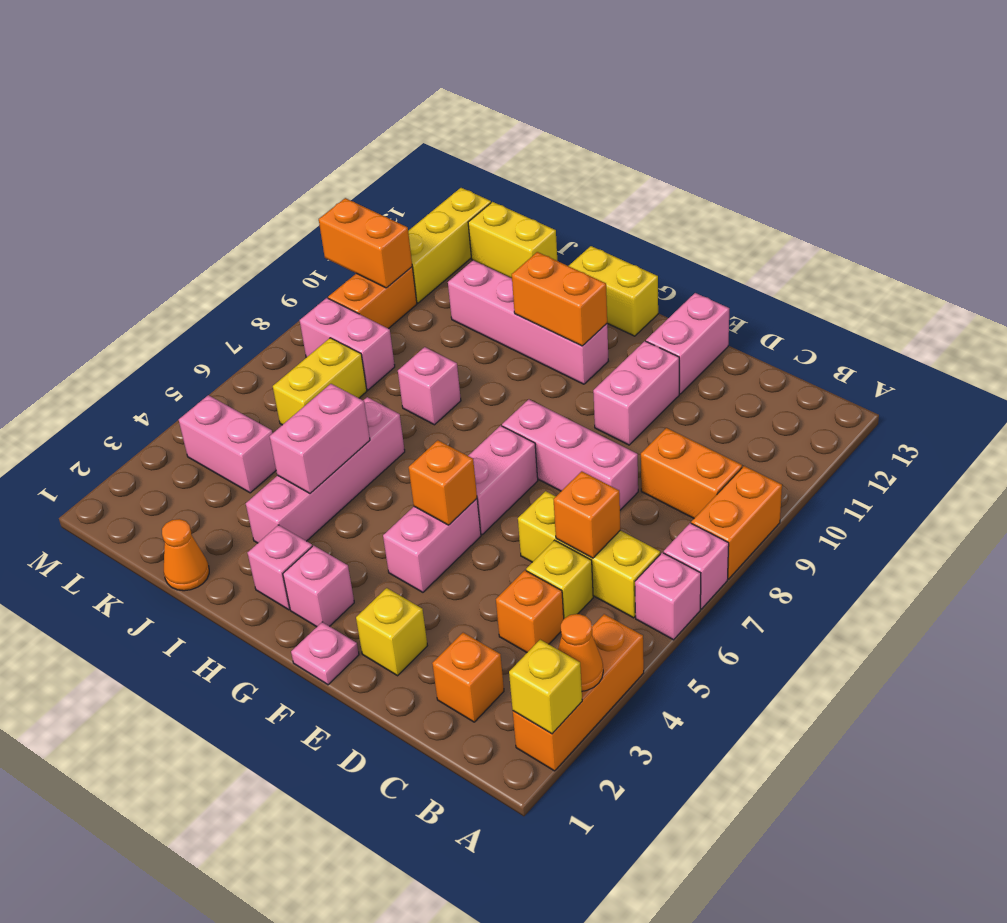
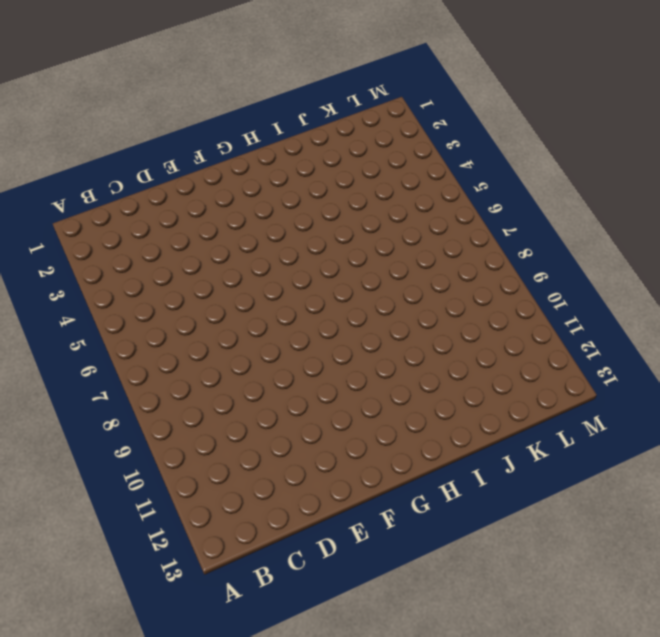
none -> orange 1x3 brick [513,614,644,771]
none -> pink 1x1 brick [635,553,701,640]
none -> pink 1x1 brick [664,523,729,609]
none -> orange 1x2 brick [691,466,782,579]

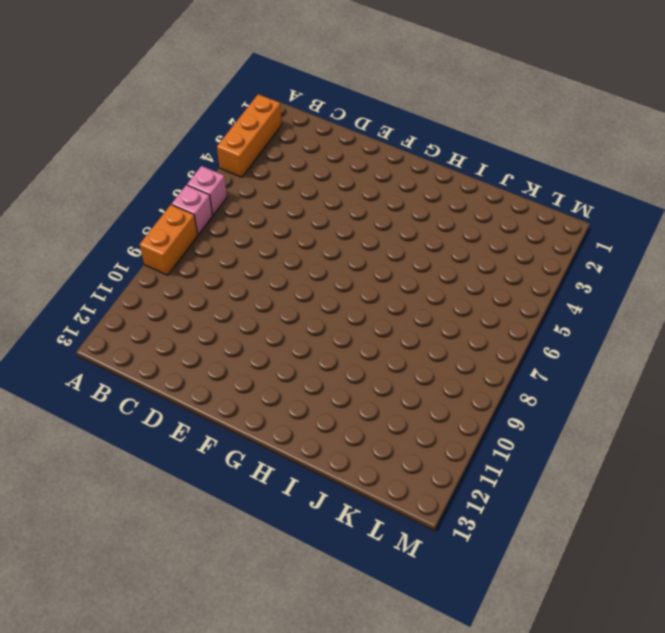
none -> yellow 1x3 brick [518,491,660,618]
none -> orange 1x2 brick [641,428,742,518]
none -> orange 1x1 brick [432,633,504,722]
none -> orange 1x1 brick [496,570,564,652]

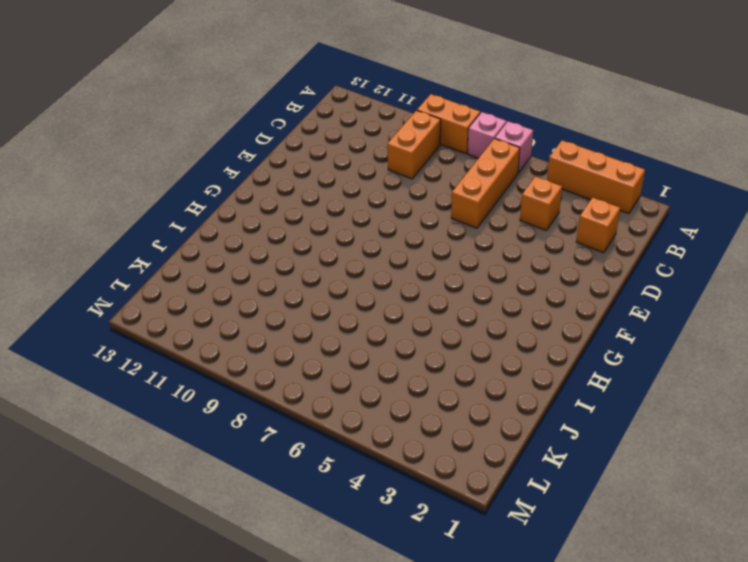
orange 1x3 brick [451,139,520,228] -> yellow 1x3 brick [518,491,660,618]
none -> yellow 1x1 brick [526,540,593,618]
none -> pink 1x3 brick [502,399,638,510]
none -> yellow 1x1 brick [356,588,428,676]
none -> pink 1x2 brick [593,341,679,445]

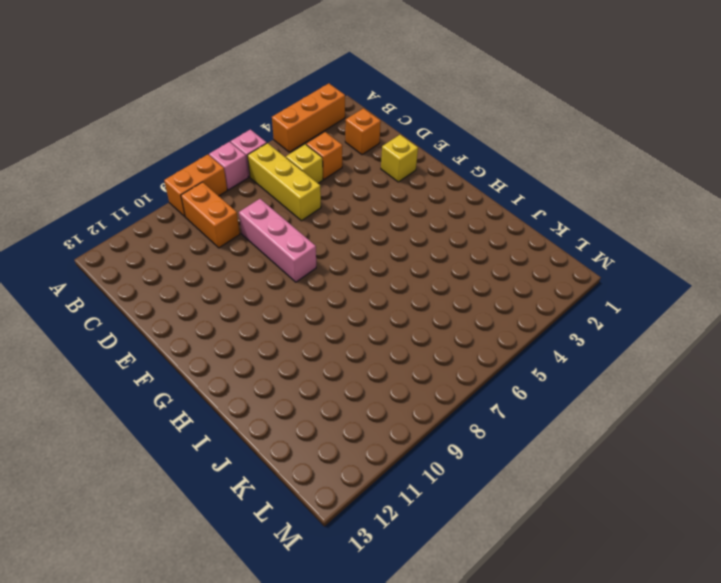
none -> pink 1x2 brick [593,341,679,445]
none -> pink 1x2 brick [646,293,729,394]
none -> pink 1x1 plate [291,622,359,685]
none -> pink 1x2 brick [383,499,481,592]

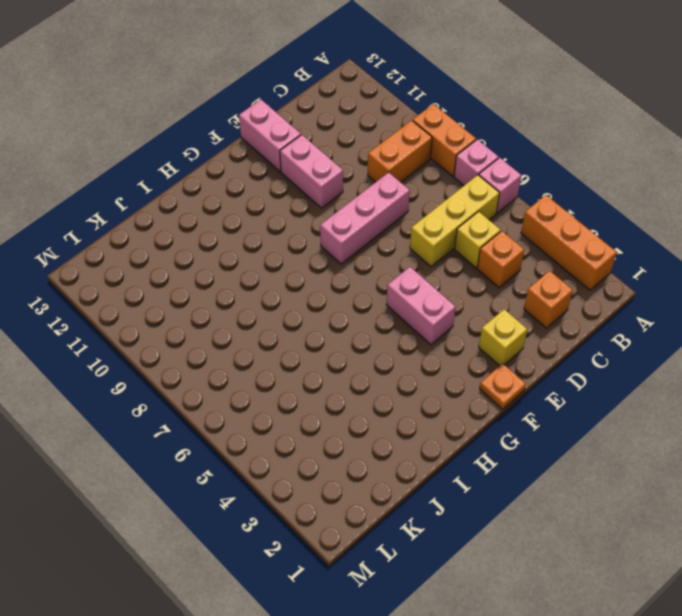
orange 1x1 plate [480,363,526,409] -> pink 1x1 plate [291,622,359,685]
none -> pink 1x2 brick [468,425,538,534]
none -> pink 1x1 brick [283,546,354,627]
none -> pink 1x4 brick [448,260,608,384]
none -> yellow 1x2 brick [569,246,658,336]

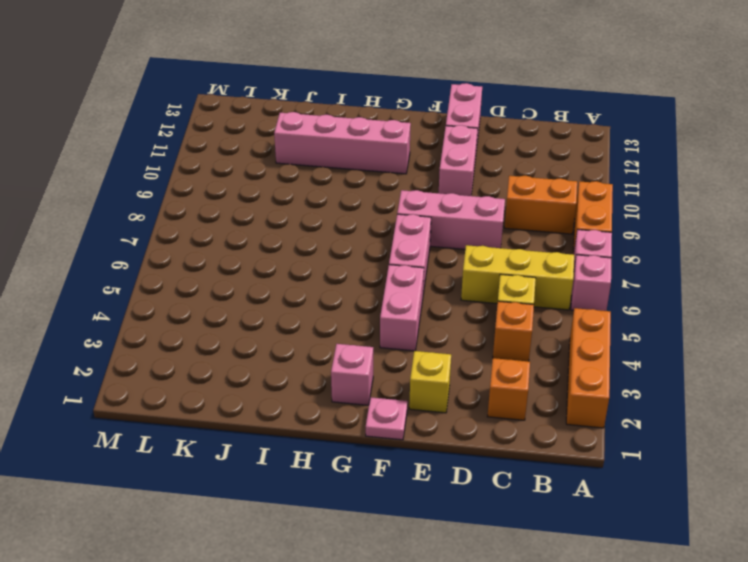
none -> yellow 1x2 brick [569,246,658,336]
none -> pink 1x1 brick [247,525,312,610]
none -> pink 1x4 brick [246,397,405,543]
none -> pink 1x1 brick [398,347,461,425]

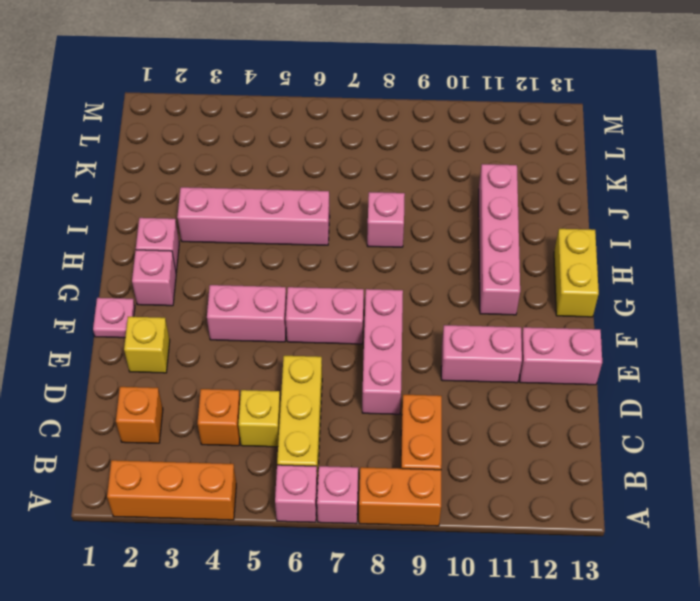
none -> orange 1x1 cone [162,519,209,591]
none -> yellow 1x2 brick [468,202,557,278]
none -> pink 1x2 brick [179,395,276,493]
none -> yellow 1x2 brick [273,338,367,425]

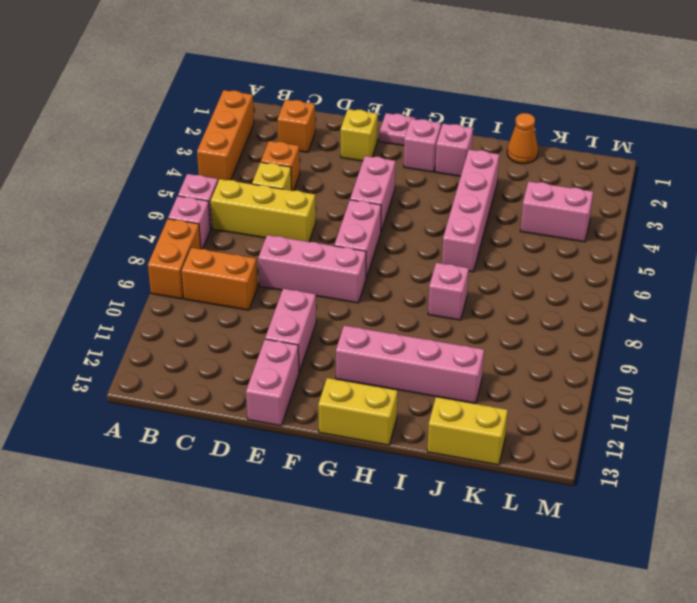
none -> yellow 1x2 brick [273,338,367,425]
none -> pink 1x2 brick [300,298,395,390]
none -> orange 1x2 brick [328,267,417,329]
none -> yellow 1x3 brick [408,188,491,303]

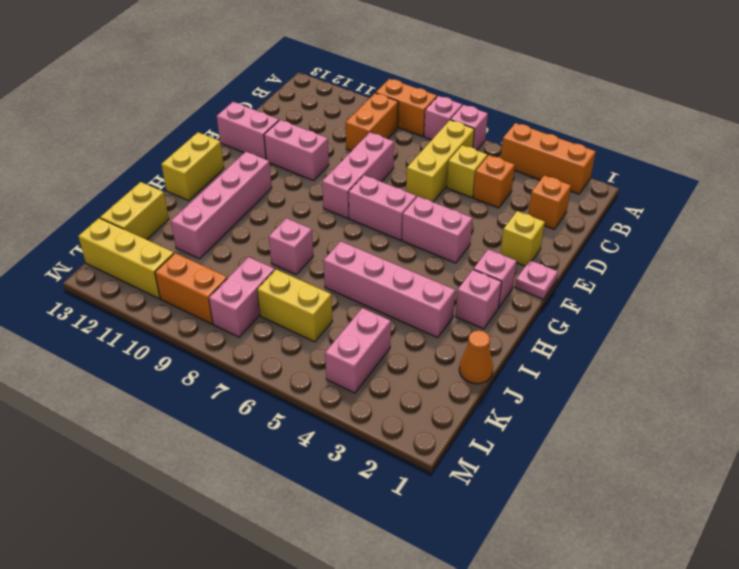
none -> yellow 1x1 brick [509,640,582,734]
none -> orange 1x1 cone [558,614,603,691]
none -> orange 1x1 brick [554,471,620,558]
none -> orange 1x1 brick [409,440,477,525]

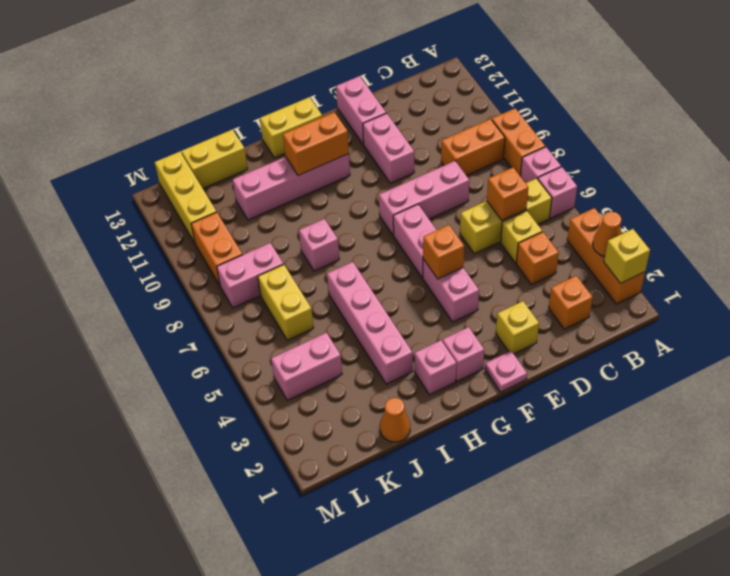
none -> pink 1x2 brick [270,384,370,493]
none -> orange 1x2 brick [319,198,412,288]

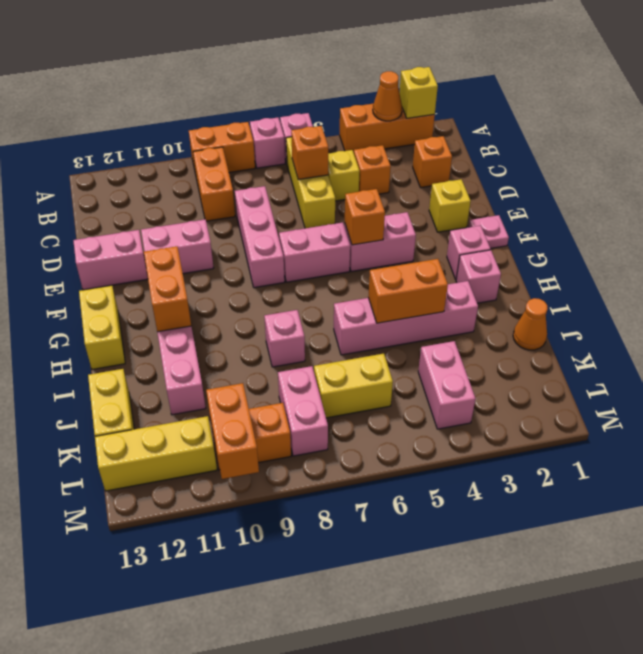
orange 1x2 brick [368,259,448,323] -> pink 1x2 brick [270,384,370,493]

